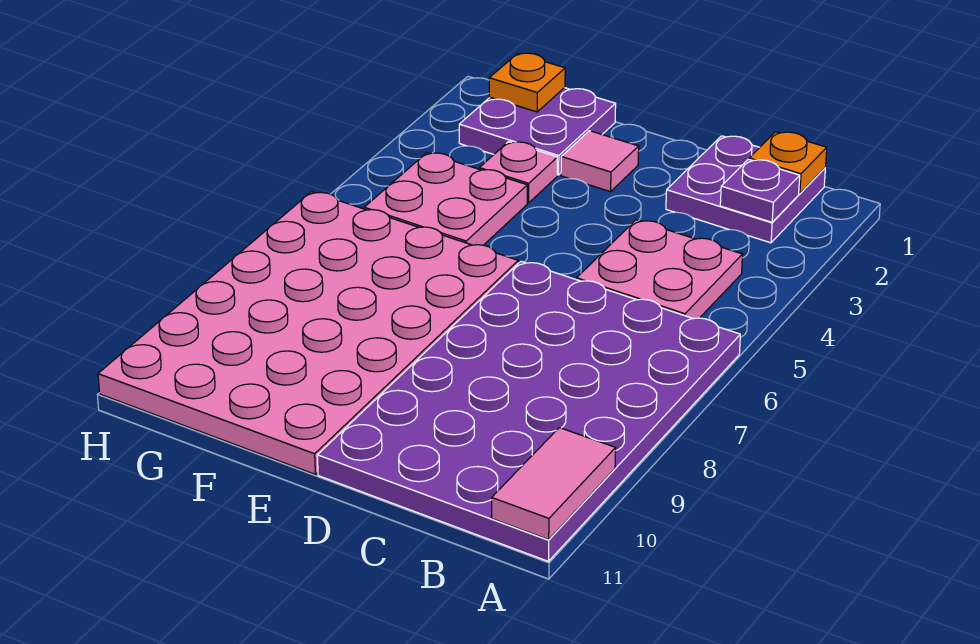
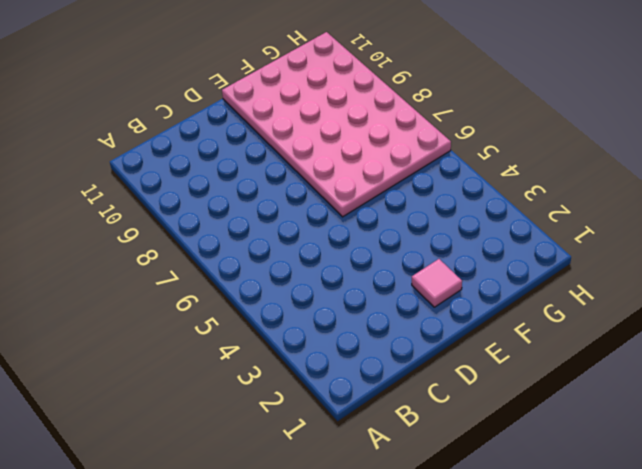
none -> purple 4x6 plate [317,261,740,561]
none -> purple 2x2 plate [666,136,825,243]
none -> pink 2x2 plate [577,220,742,319]

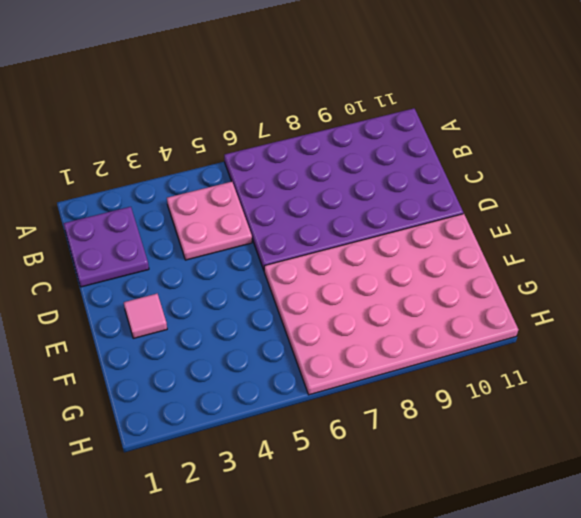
none -> purple 2x2 plate [459,88,616,175]
none -> pink 1x1 plate [479,142,557,203]
none -> pink 2x2 plate [364,153,527,245]

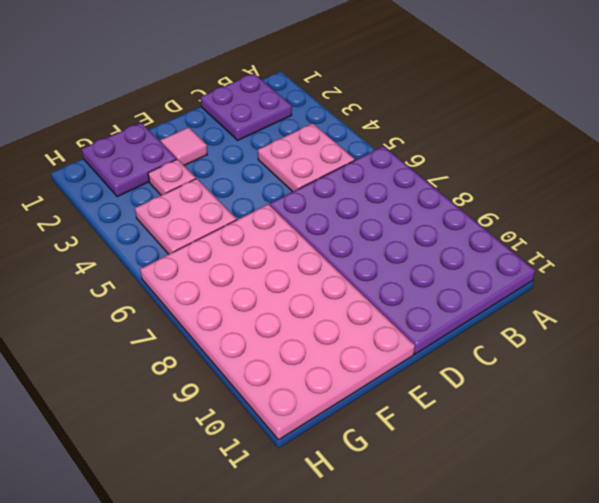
none -> pink 1x2 tile [492,428,616,540]
none -> orange 1x1 plate [749,132,827,194]
none -> purple 1x1 plate [720,159,800,222]

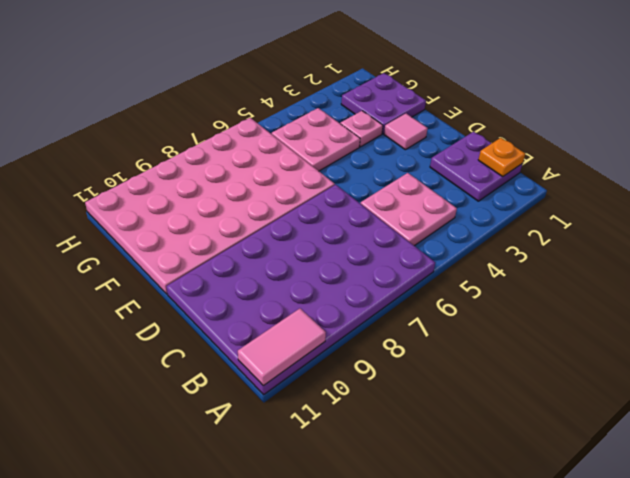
none -> purple 1x1 plate [720,159,800,222]
none -> orange 1x1 plate [489,53,565,112]

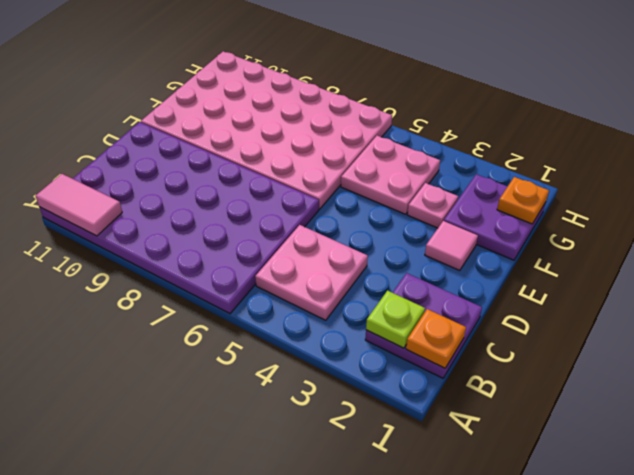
lime 1x1 plate [366,291,425,348] -> purple 1x1 plate [720,159,800,222]

